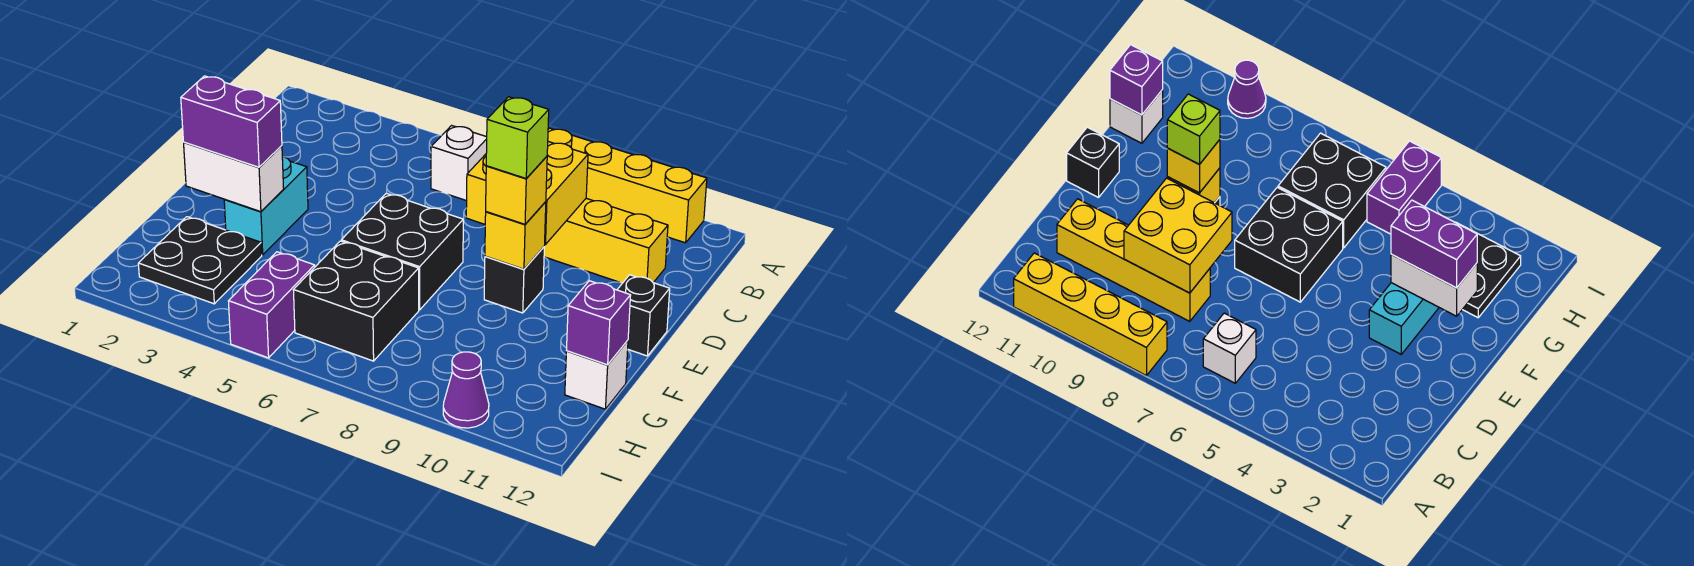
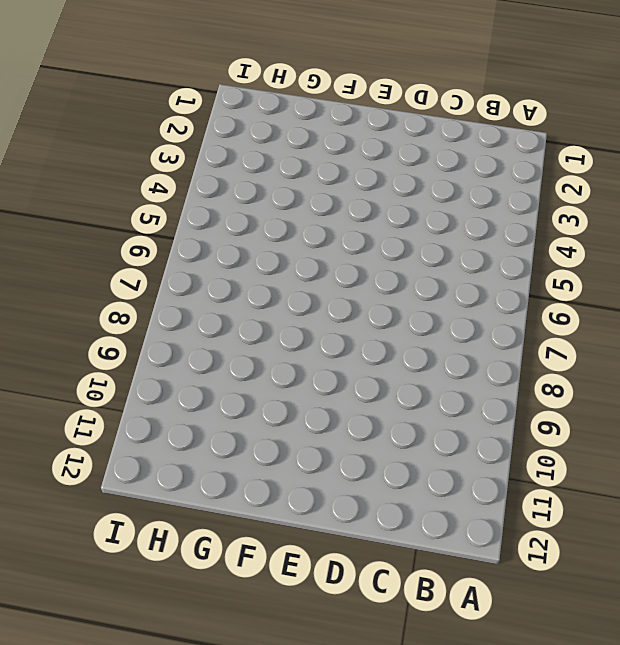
none -> yellow 1x4 brick [548,128,707,243]
none -> white 1x1 brick [431,126,487,201]
none -> yellow 1x4 brick [544,198,668,283]

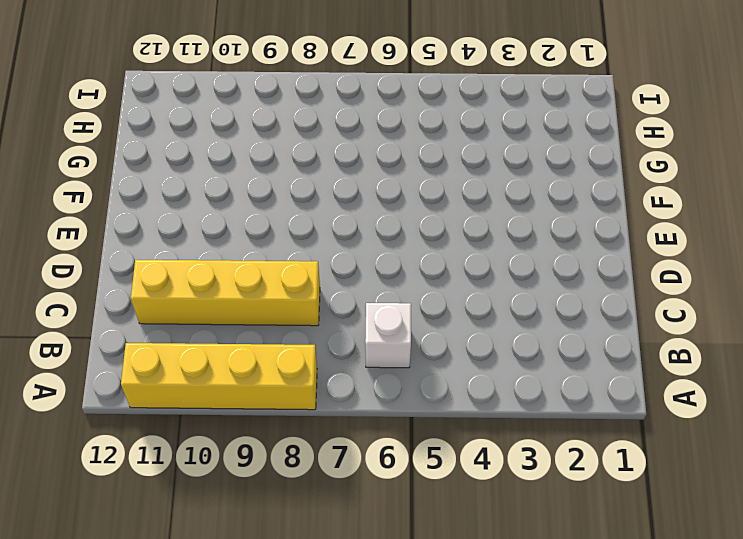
none -> cyan 1x2 brick [224,157,308,255]
none -> black 2x2 brick [341,193,463,310]
none -> black 1x1 brick [484,247,544,313]

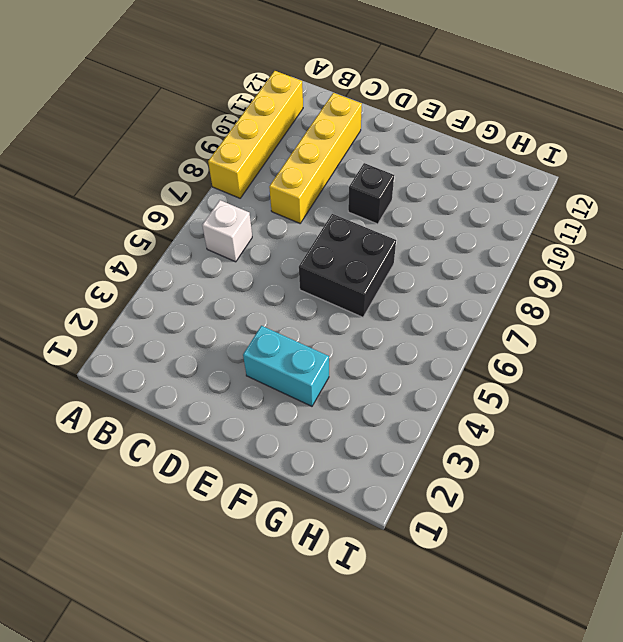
none -> black 1x1 brick [617,275,670,356]
none -> black 2x2 plate [138,217,262,304]
none -> black 2x2 brick [294,241,419,361]

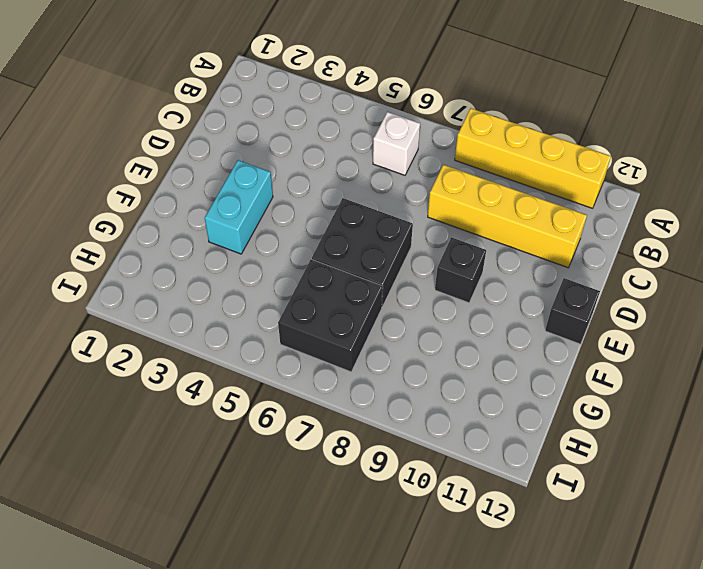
none -> black 2x2 plate [138,217,262,304]
none -> white 1x1 brick [565,340,628,409]
none -> purple 1x2 brick [229,252,315,358]

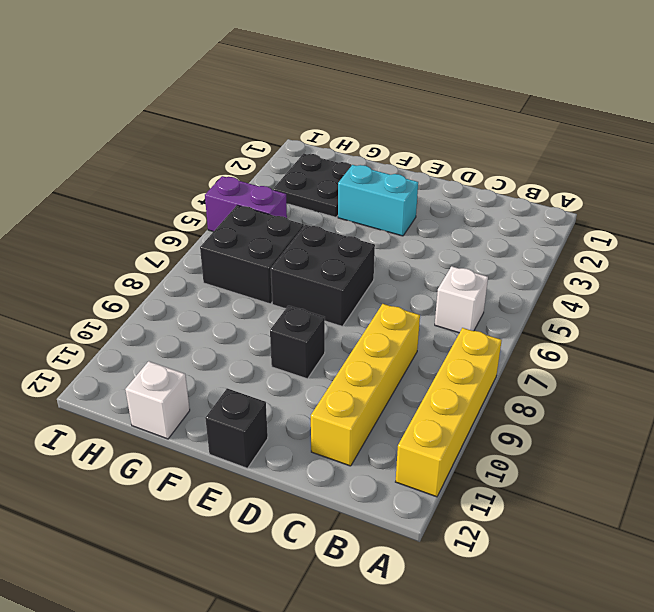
none -> purple 1x1 cone [443,352,489,428]
none -> yellow 2x2 brick [466,142,588,245]
none -> yellow 1x1 brick [485,202,546,269]

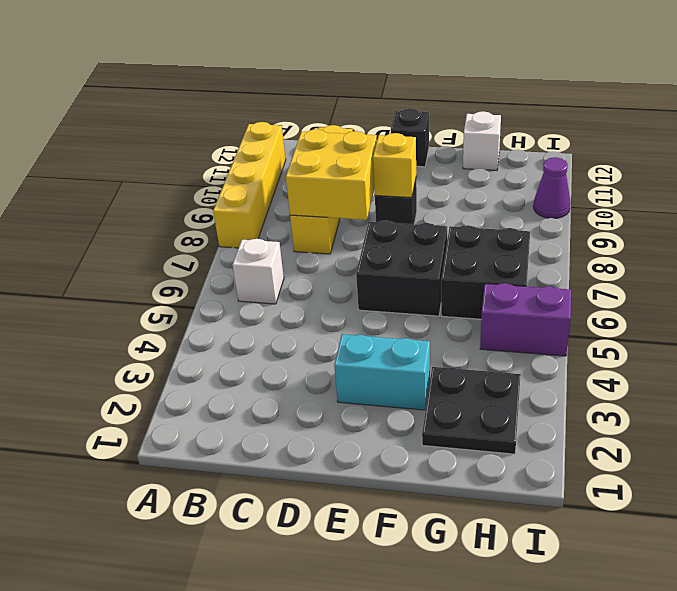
none -> white 1x2 brick [184,142,284,212]
none -> purple 1x1 brick [566,281,631,365]
none -> yellow 1x1 brick [486,156,547,224]

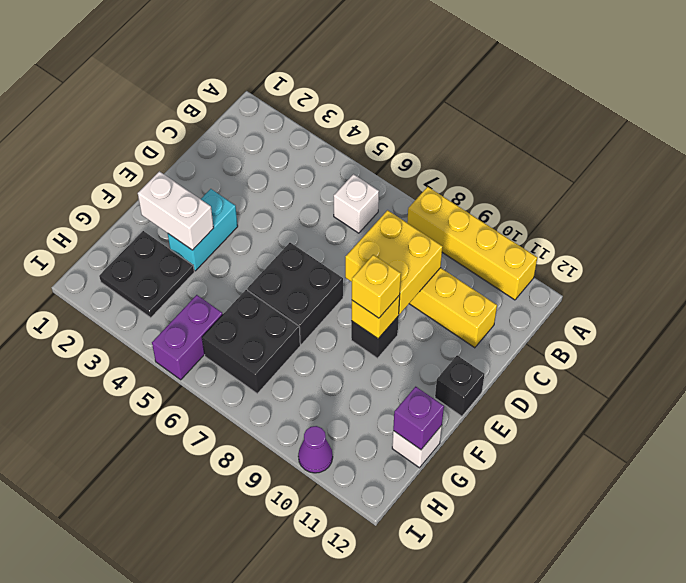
none -> purple 1x2 brick [181,76,282,167]
none -> lime 1x1 brick [486,97,549,178]

